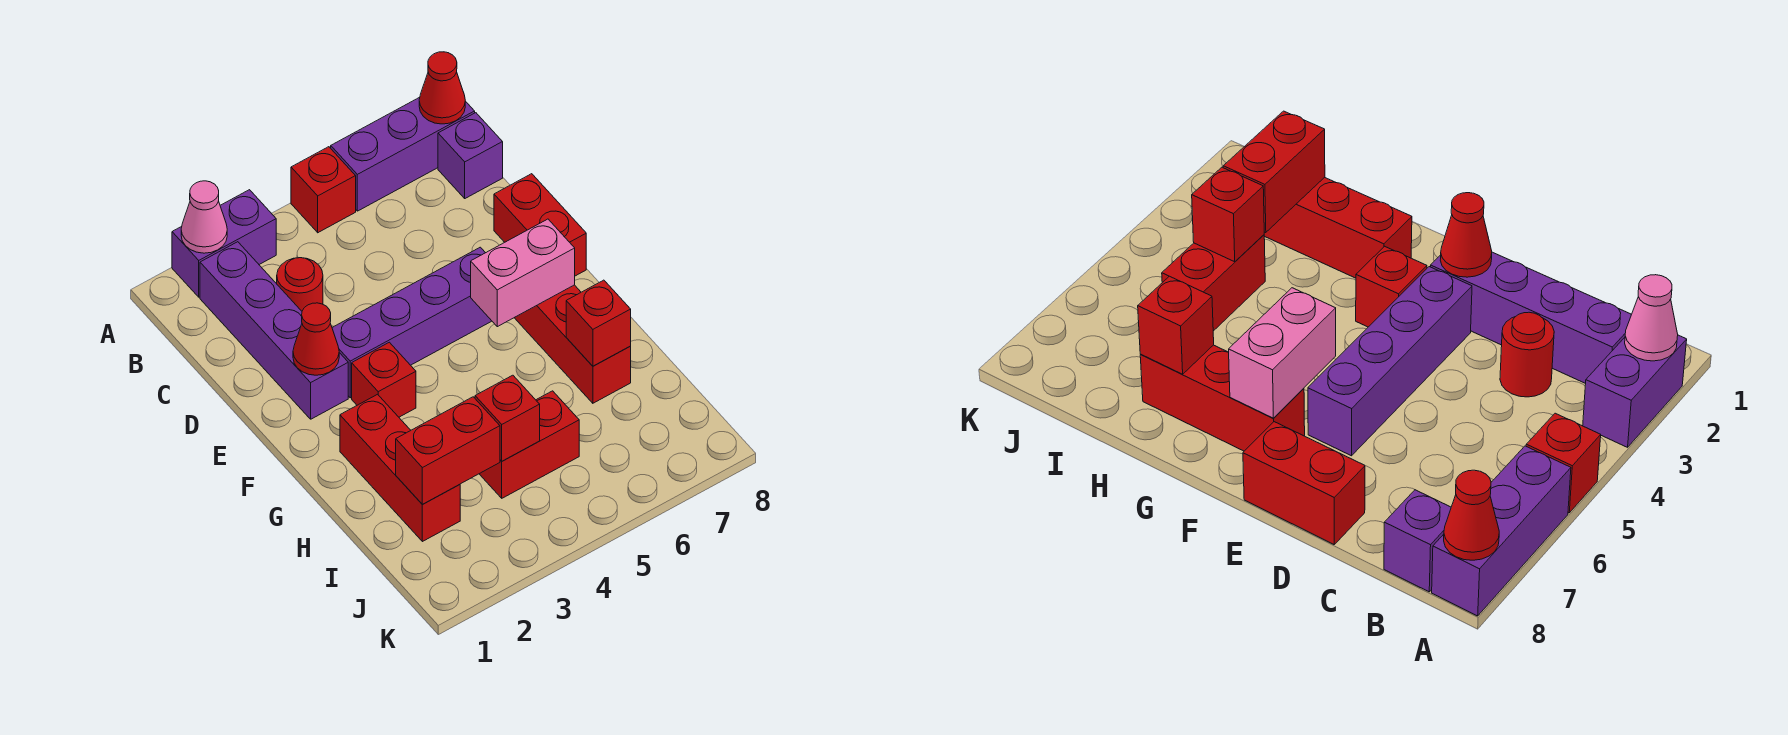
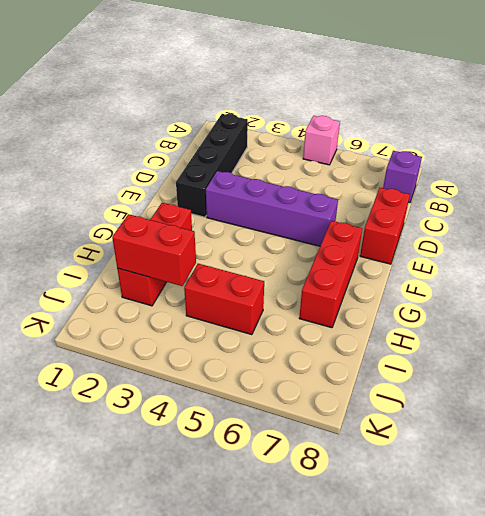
pink 1x1 brick [303,116,340,165] -> red 1x1 brick [291,147,356,233]
black 1x4 brick [176,114,248,217] -> purple 1x4 brick [200,242,348,419]
none -> purple 1x2 brick [172,190,276,297]
none -> purple 1x3 brick [331,98,475,211]
none -> red 1x1 round brick [277,258,323,311]

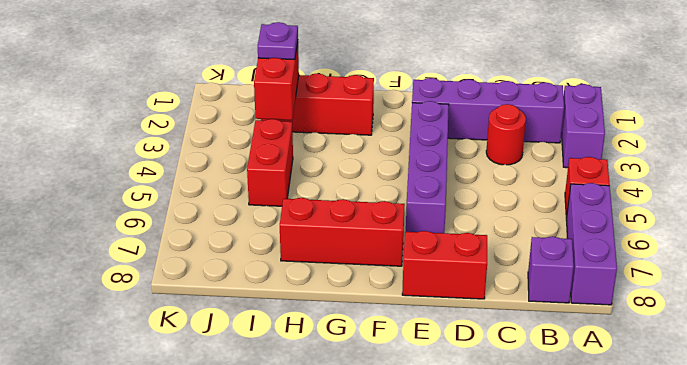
purple 1x1 plate [258,22,298,60] -> none
none -> red 1x1 brick [352,342,416,417]
none -> pink 1x1 cone [181,181,227,253]
none -> red 1x1 cone [419,52,465,124]

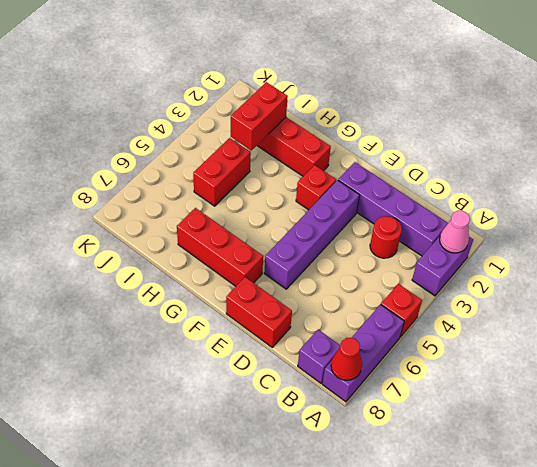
none -> red 1x1 cone [293,303,339,375]
none -> pink 1x2 brick [471,219,575,327]
none -> red 1x1 brick [566,280,631,366]

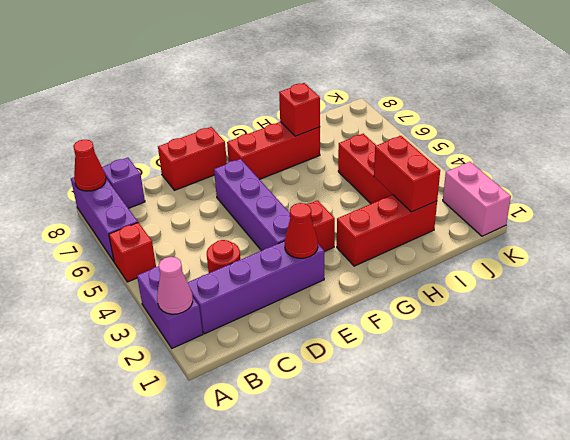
pink 1x2 brick [443,162,511,236] -> pink 1x2 brick moved to [471,219,575,327]
none -> red 1x1 brick [475,375,540,461]

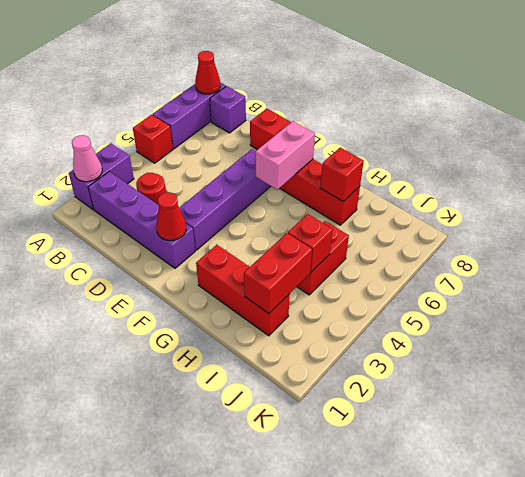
none -> red 1x1 brick [352,342,416,417]

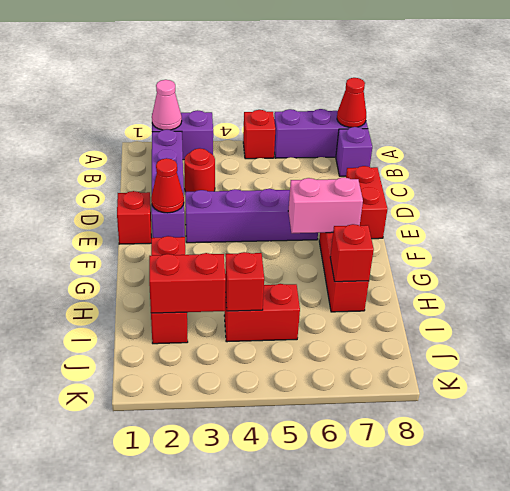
red 1x1 brick [117,191,151,244] -> red 1x1 brick moved to [352,342,416,417]

